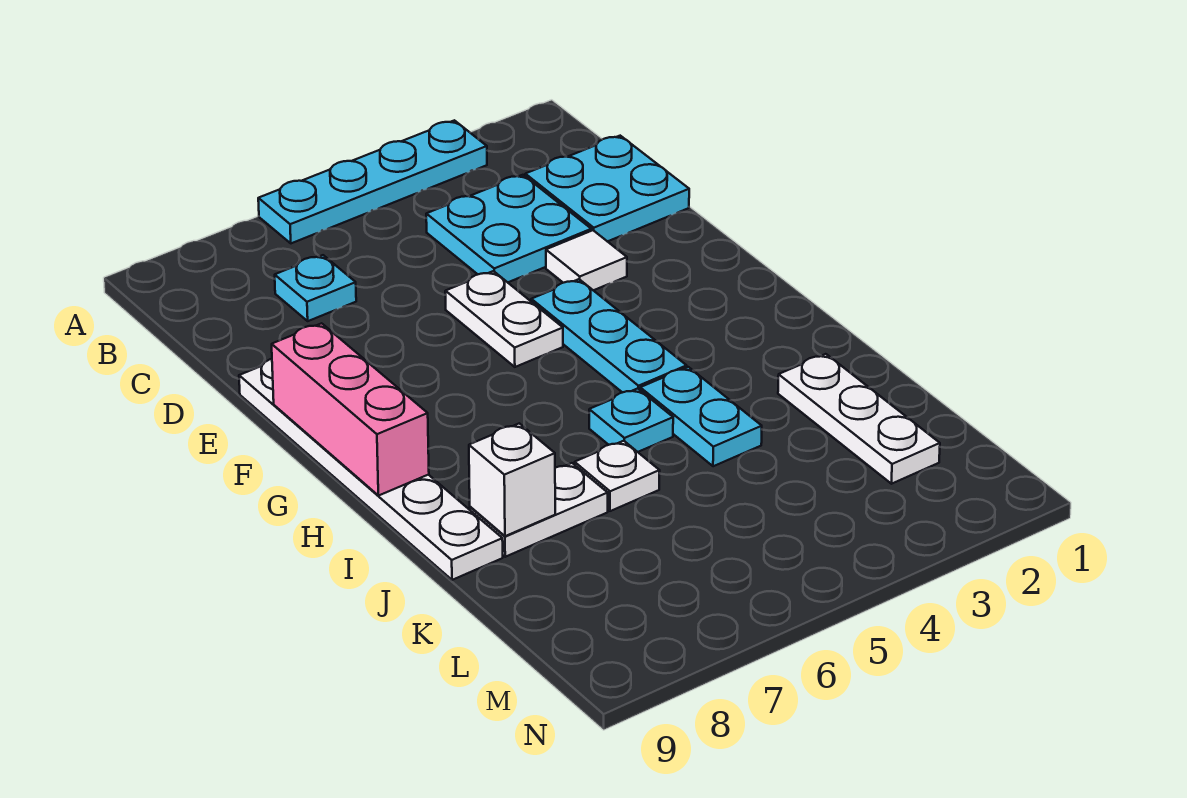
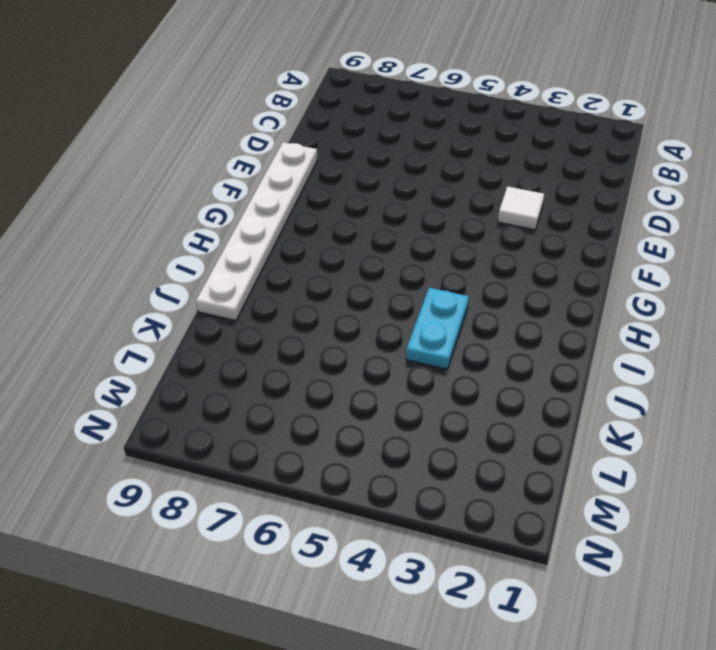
none -> cyan 1x4 plate [258,120,487,243]
none -> cyan 2x2 plate [525,136,689,242]
none -> cyan 2x2 plate [426,175,591,282]

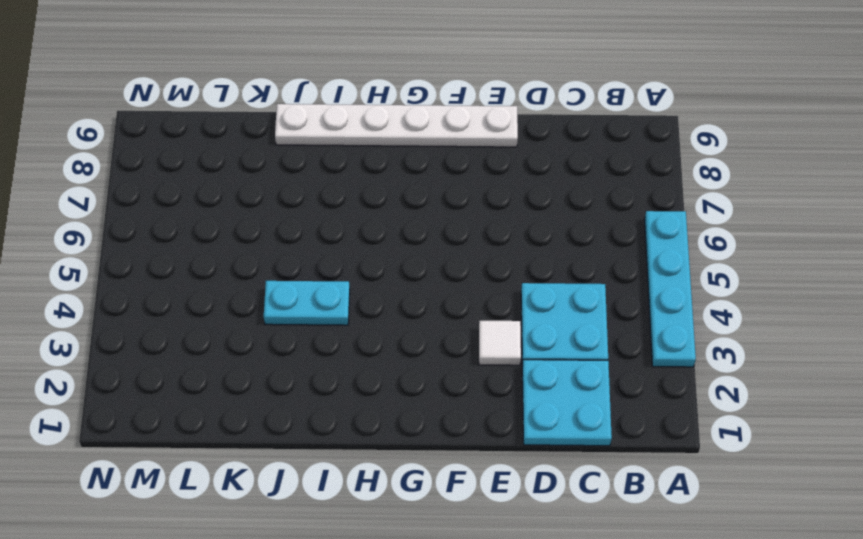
none -> cyan 1x1 plate [275,255,356,321]
none -> white 1x2 plate [445,271,563,367]
none -> cyan 1x3 plate [531,279,687,393]

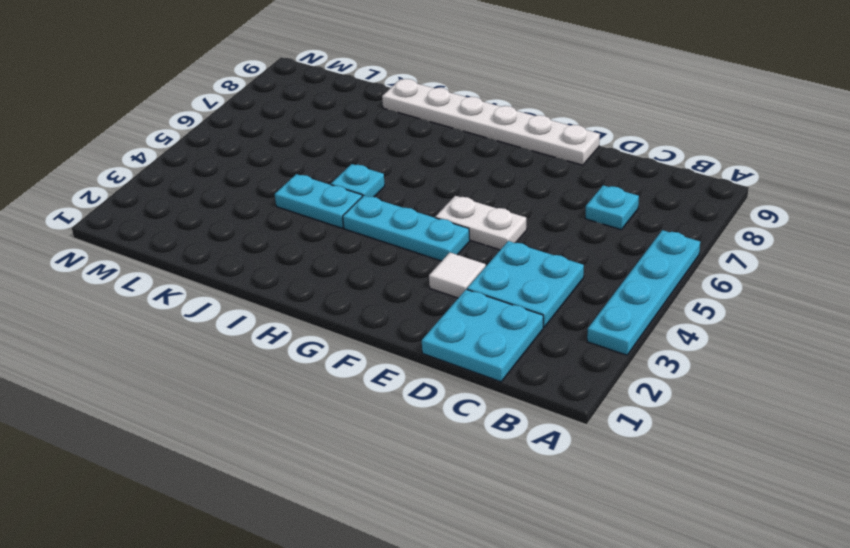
none -> white 1x3 plate [778,354,940,484]
none -> white 1x1 plate [575,441,660,511]
none -> white 1x2 plate [470,463,608,557]

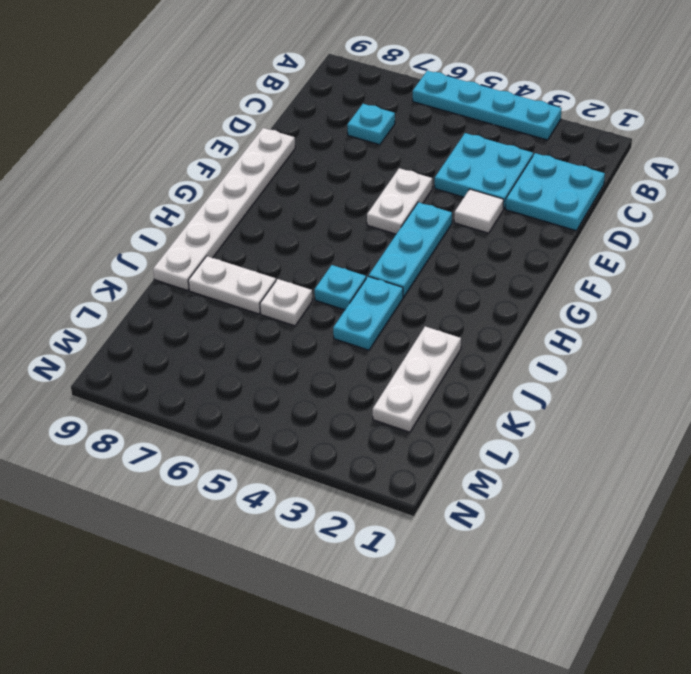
none -> pink 1x3 brick [272,323,429,496]
none -> white 1x1 brick [469,423,555,536]

